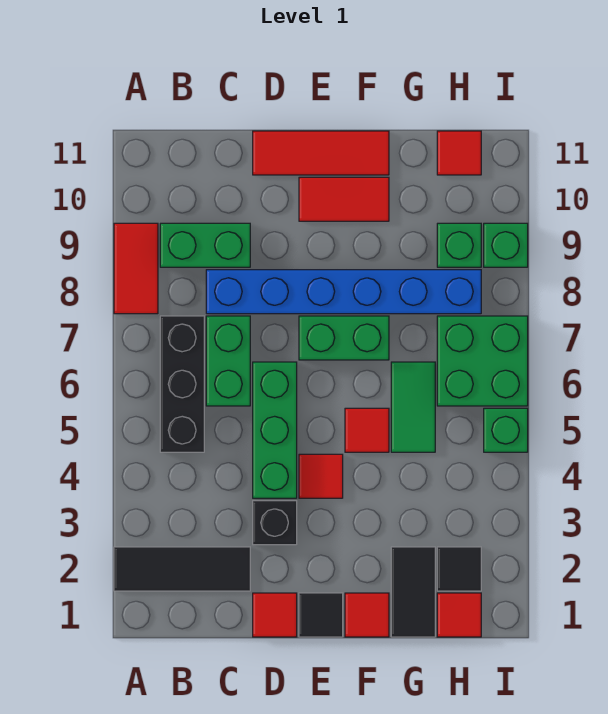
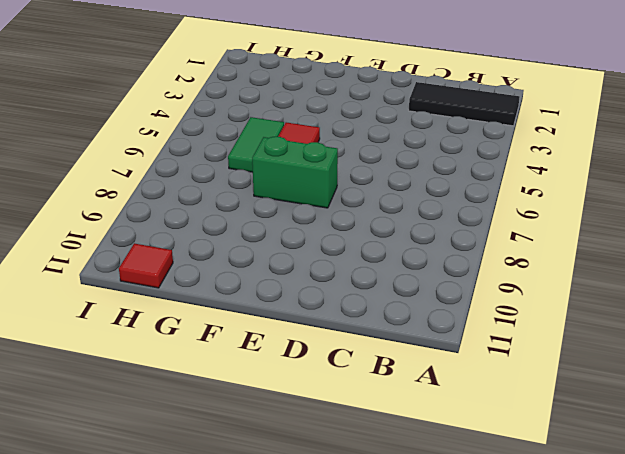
none -> red 1x2 tile [114,223,158,314]
none -> black 1x3 brick [160,316,204,452]
none -> green 1x2 brick [160,223,250,267]

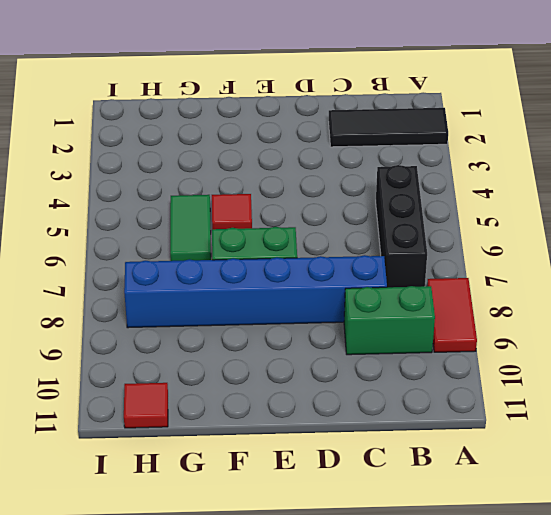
none -> green 1x2 brick [206,316,250,406]
none -> red 1x1 tile [253,593,297,637]
none -> black 1x1 brick [253,501,297,545]

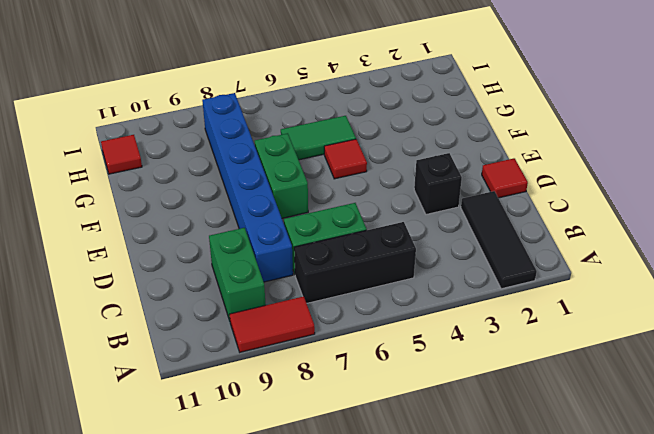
none -> green 1x3 brick [253,362,297,498]
none -> red 1x3 tile [253,131,389,175]
none -> black 1x1 tile [299,593,343,637]

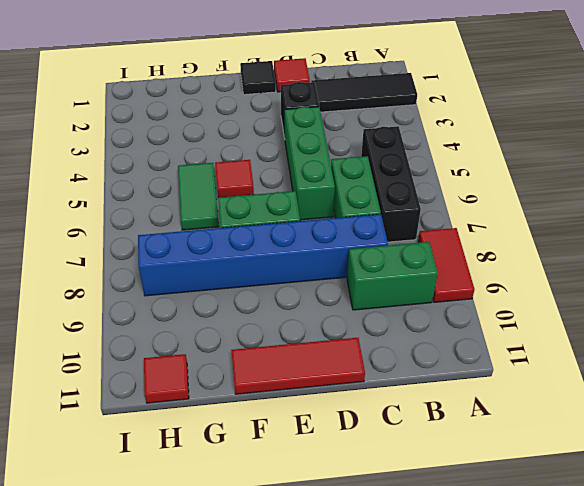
none -> red 1x1 tile [299,454,343,498]
none -> red 1x2 tile [299,177,389,221]
none -> red 1x1 tile [345,593,389,637]

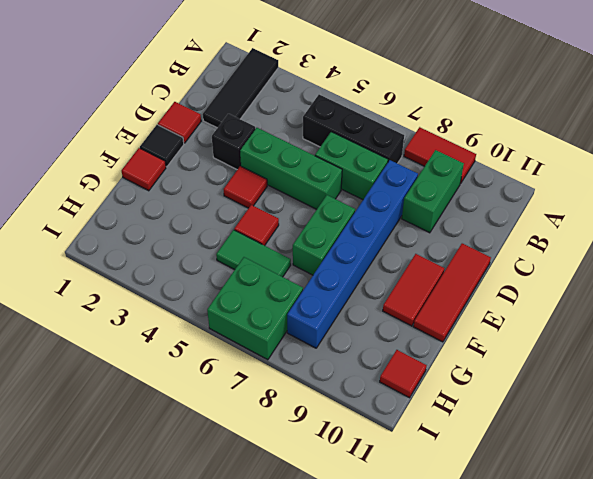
none -> black 1x2 tile [391,547,435,637]
none -> red 1x1 tile [437,593,481,637]
none -> black 1x1 tile [437,547,481,591]

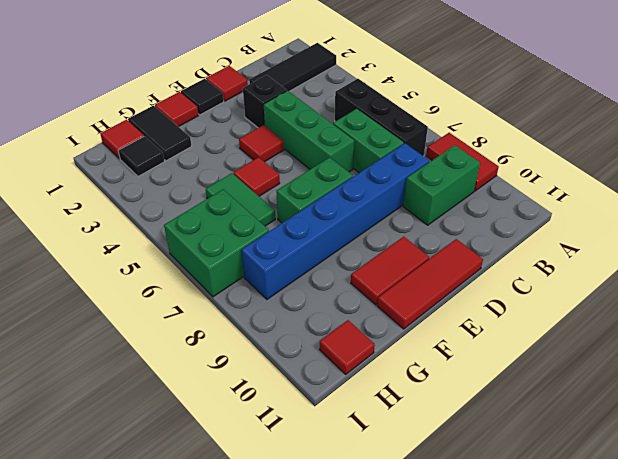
none -> green 1x1 brick [437,223,481,267]
none -> green 1x1 brick [484,408,528,452]
none -> green 1x1 brick [484,223,528,267]

